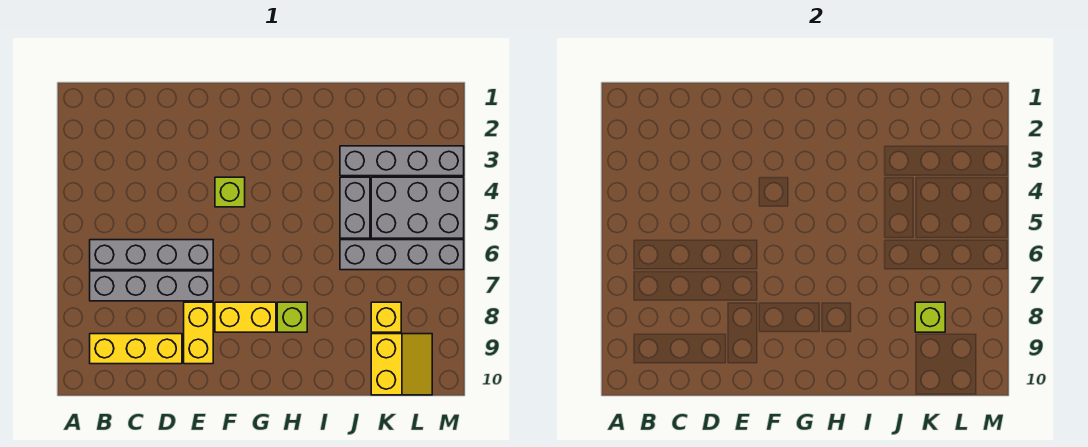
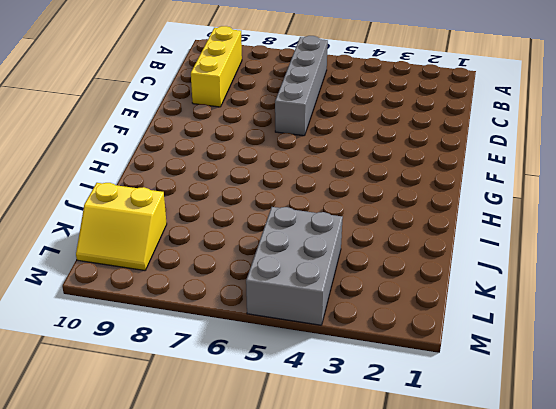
none -> grey 1x4 brick [90,271,213,301]
none -> yellow 1x2 brick [184,302,213,364]
none -> lime 1x1 brick [215,177,245,207]

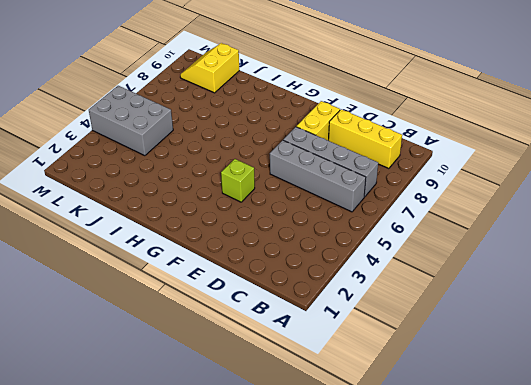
none -> yellow 1x2 brick [215,302,276,332]
none -> lime 1x1 brick [277,302,307,332]
none -> grey 1x4 brick [340,146,464,176]

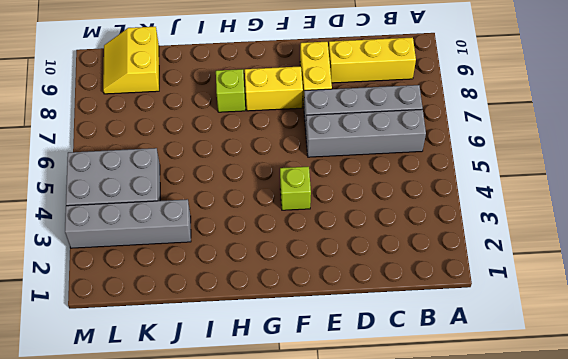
none -> grey 1x2 brick [340,177,370,238]
none -> grey 1x4 brick [340,240,464,270]
none -> yellow 1x1 brick [371,302,401,332]

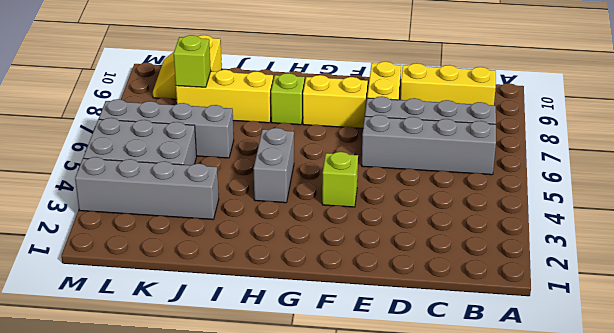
grey 1x2 brick [253,128,294,203] -> grey 1x2 brick moved to [340,177,370,238]
yellow 1x3 brick [176,70,273,123] -> yellow 1x1 brick [371,302,401,332]

